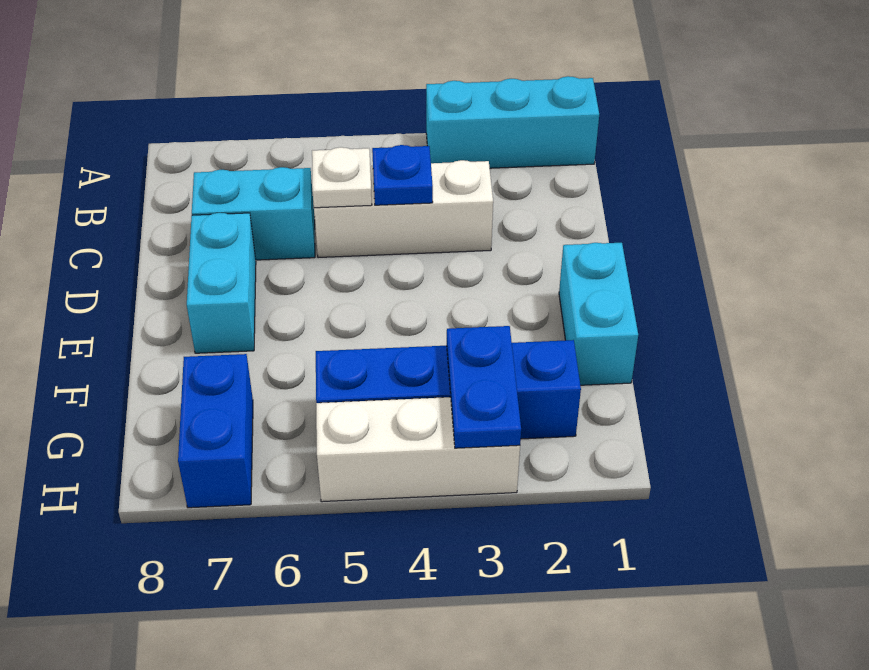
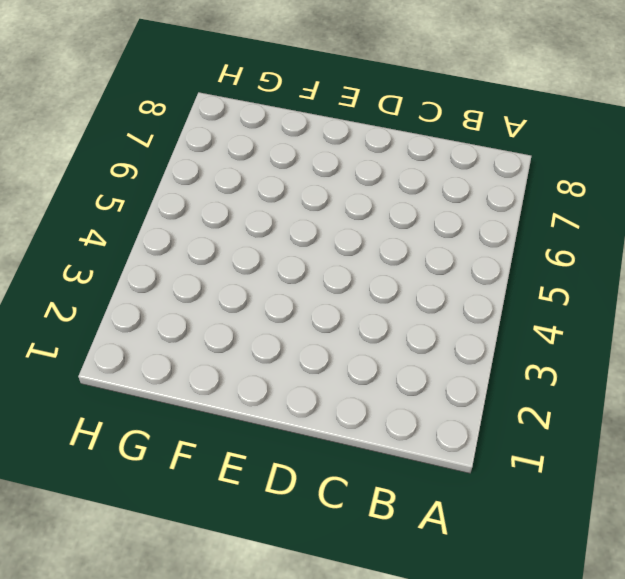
none -> cyan 1x3 brick [426,76,599,168]
none -> white 1x3 brick [314,160,493,258]

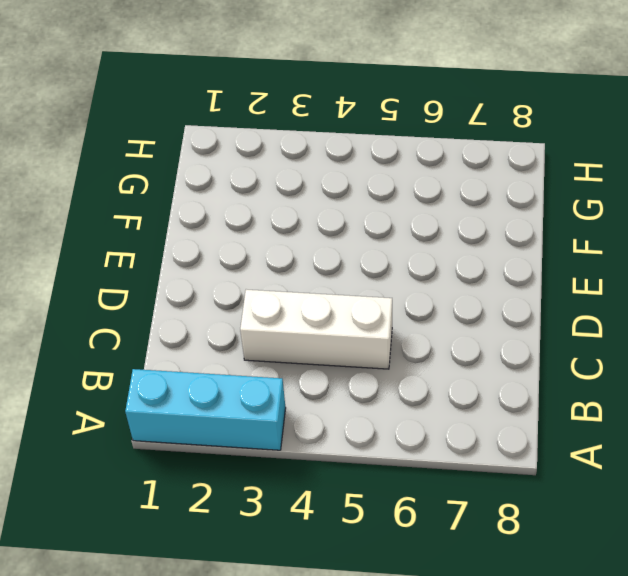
none -> cyan 1x2 brick [192,167,315,260]
none -> cyan 1x2 brick [187,213,256,353]

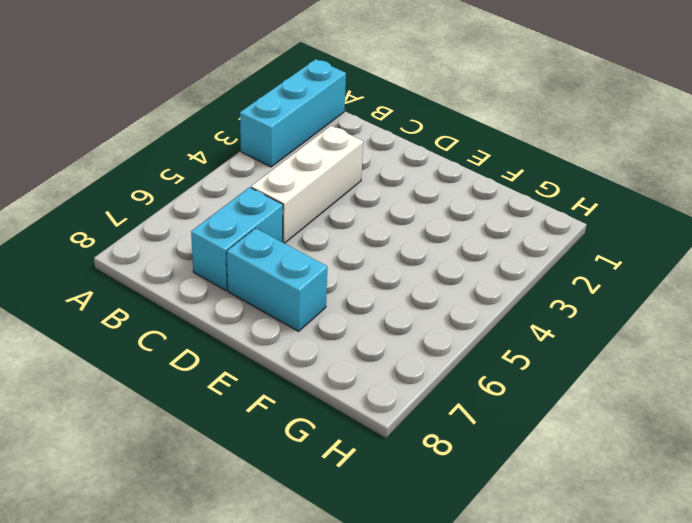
none -> cyan 1x2 brick [559,243,638,385]
none -> blue 1x4 brick [316,340,581,439]

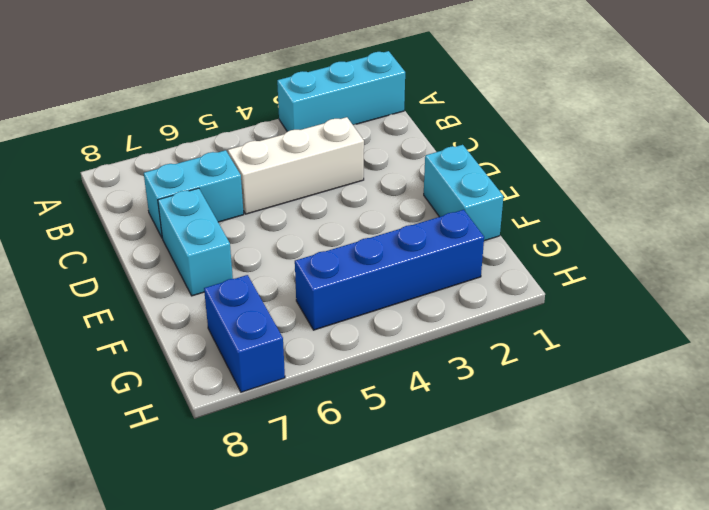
none -> white 1x3 brick [316,397,520,502]
none -> blue 1x1 plate [372,145,433,205]

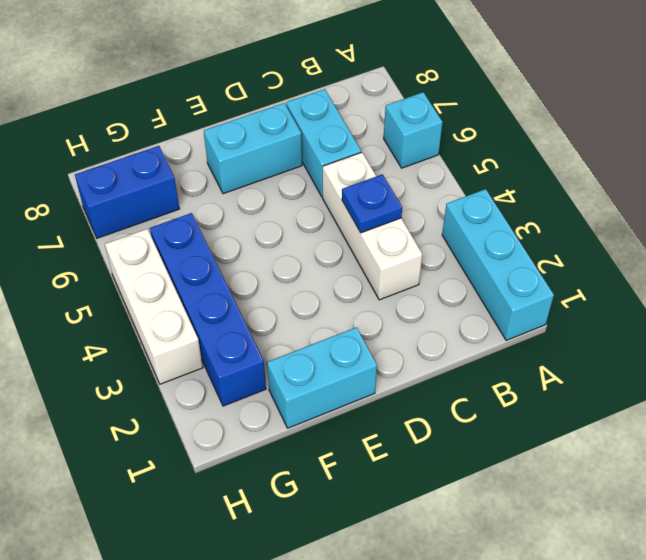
cyan 1x1 brick [384,92,442,168] -> none
none -> white 1x1 plate [312,147,372,208]
none -> blue 1x2 plate [447,326,521,448]

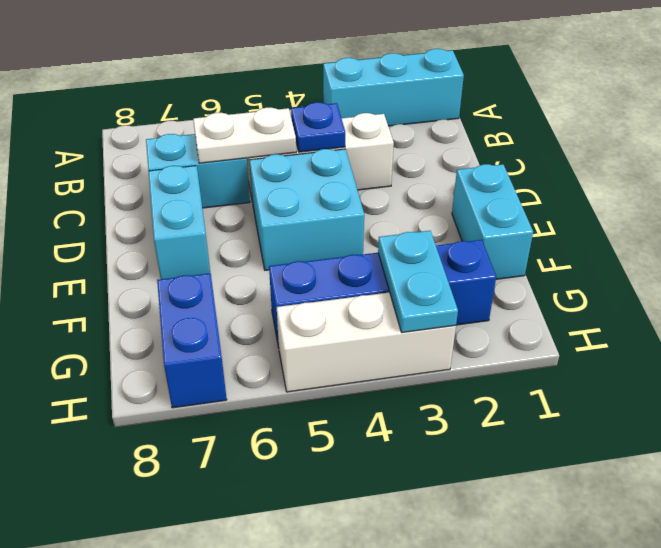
white 1x2 plate [193,108,296,163] -> white 1x1 plate [312,147,372,208]
cyan 2x2 brick [249,149,364,270] -> none
cyan 1x2 plate [378,231,458,332] -> blue 1x2 plate [447,326,521,448]

